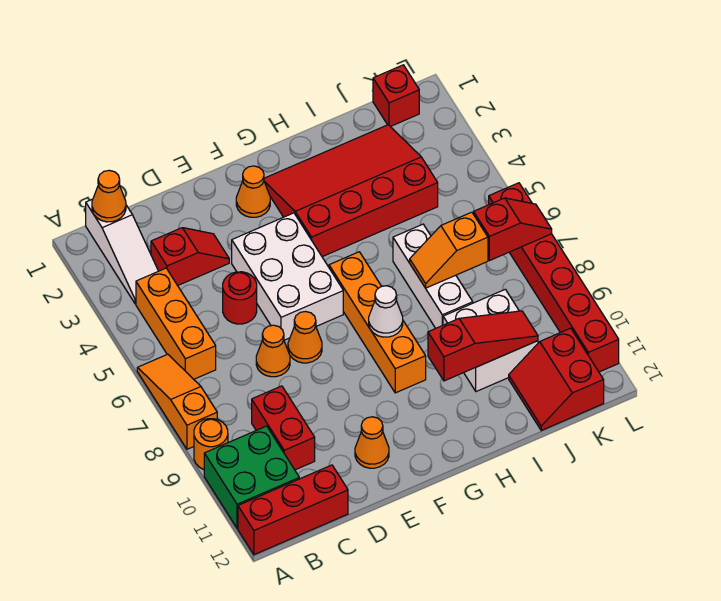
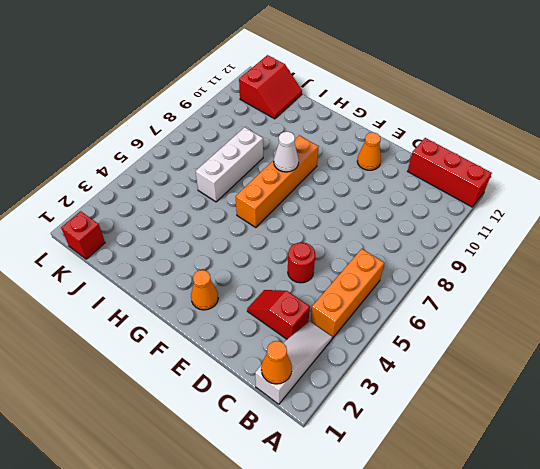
none -> orange 1x3 slope [137,354,217,449]
none -> orange 1x1 round brick [194,419,228,470]
none -> green 2x2 brick [204,426,299,528]

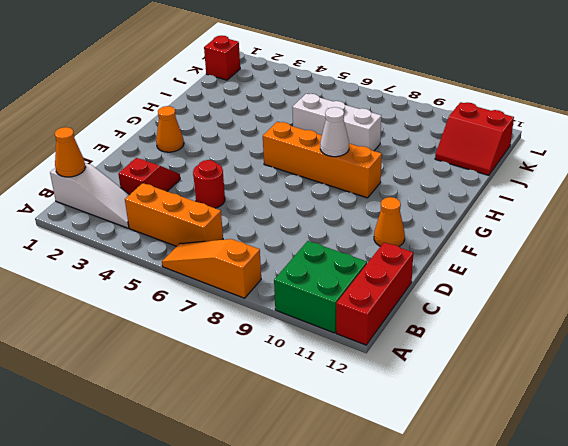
none -> orange 1x1 round brick [194,419,228,470]
none -> red 1x2 brick [252,386,315,470]
none -> orange 1x1 cone [256,325,290,377]

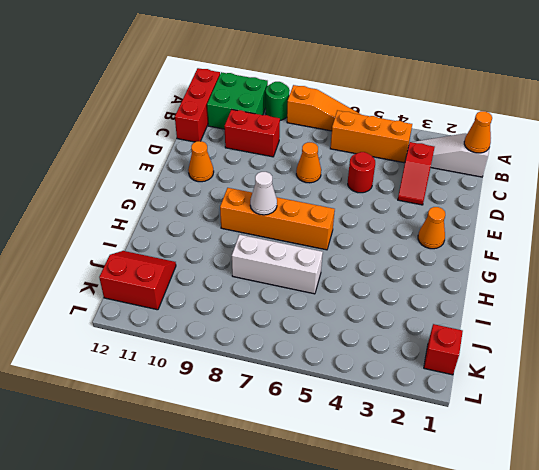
green 1x1 round brick [266,82,290,120] -> orange 1x1 round brick [194,419,228,470]
none -> white 2x3 brick [232,213,343,340]
none -> orange 1x1 cone [288,312,322,363]
none -> red 3x4 slope [264,125,438,257]

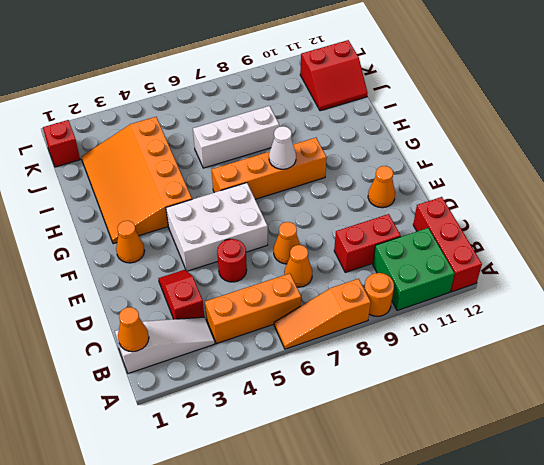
orange 1x1 cone [284,245,313,287] -> orange 1x1 cone moved to [288,312,322,363]
orange 3x4 slope [81,117,192,244] -> red 3x4 slope [264,125,438,257]
none -> white 2x2 brick [443,289,538,392]
none -> red 1x6 brick [489,183,619,372]
none -> red 1x3 slope [428,311,538,381]

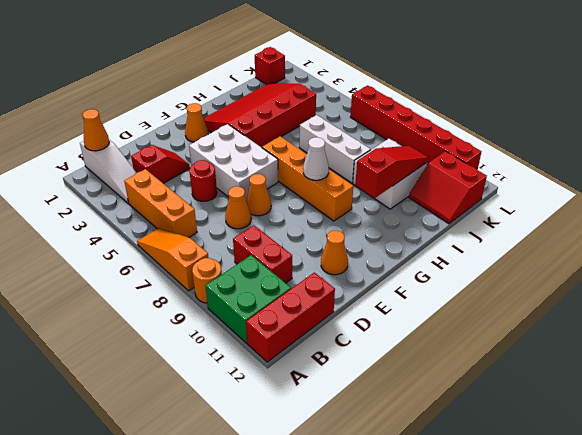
none -> orange 1x2 slope [410,212,488,288]
none -> red 1x2 slope [474,198,552,261]

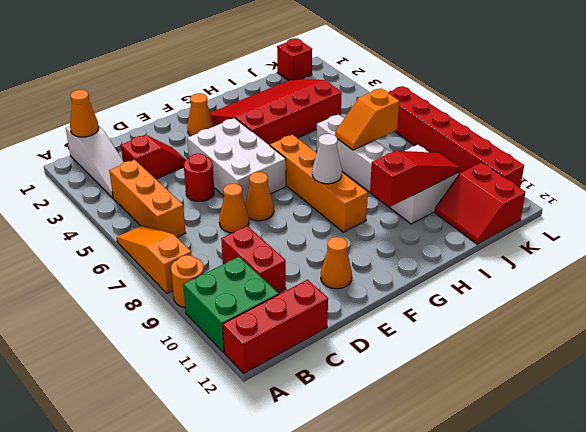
none -> red 1x2 slope [474,198,552,261]

